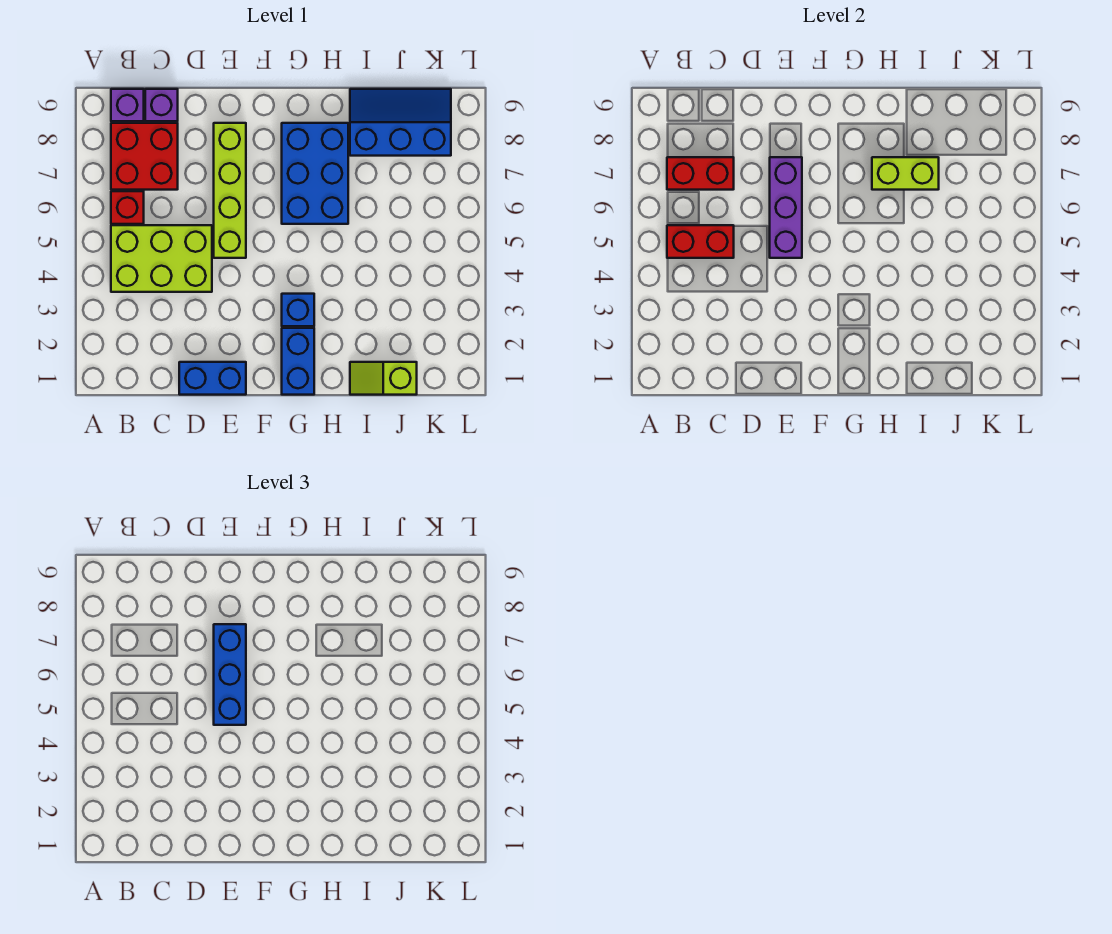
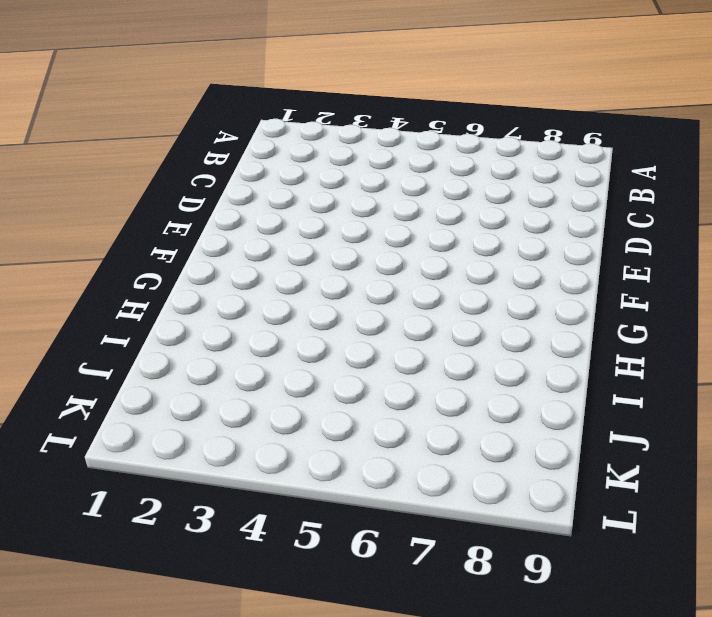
none -> lime 2x3 brick [111,225,212,292]
none -> red 1x1 brick [111,191,144,224]
none -> red 2x2 brick [111,123,178,190]

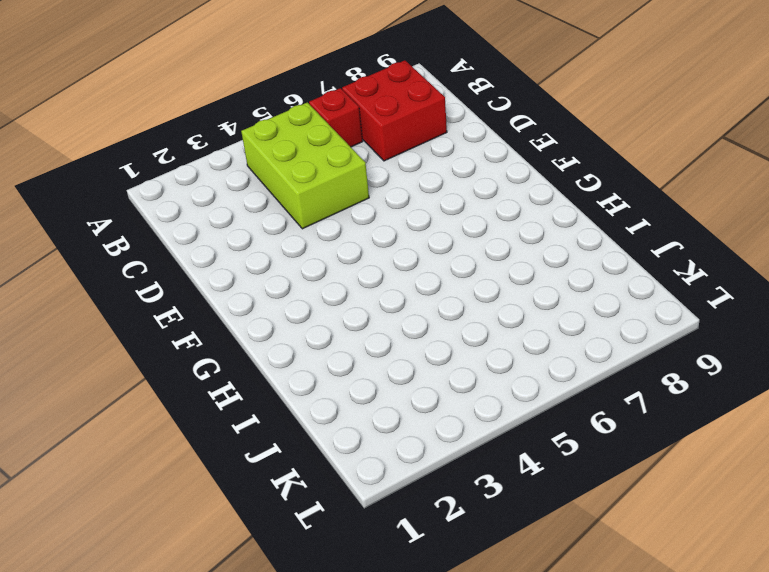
none -> purple 1x1 brick [111,89,144,121]
none -> purple 1x1 brick [145,89,178,121]
none -> blue 1x2 brick [179,362,246,395]

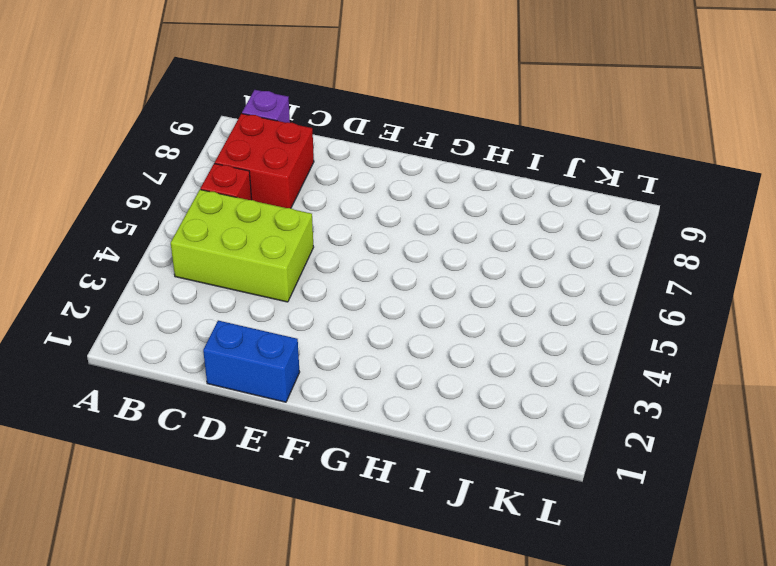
none -> purple 1x1 brick [145,89,178,121]
none -> lime 1x4 brick [214,123,246,258]
none -> blue 1x2 brick [282,328,314,395]

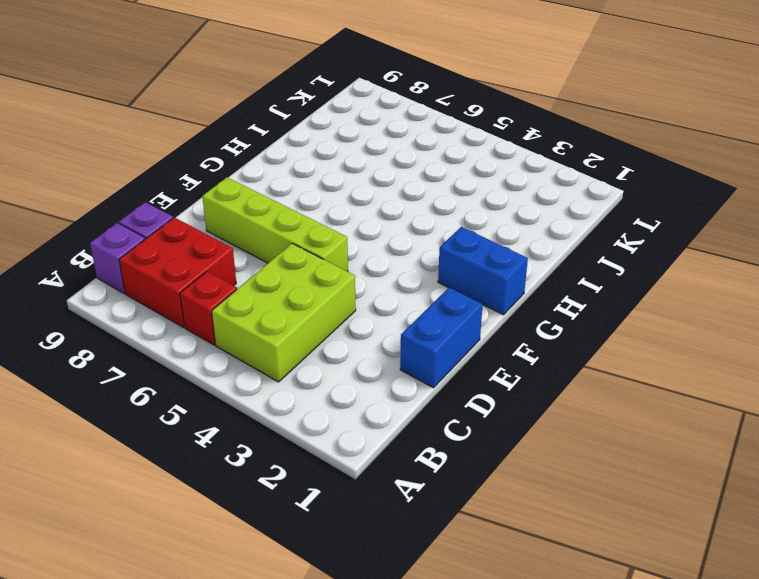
none -> blue 1x1 brick [282,294,314,326]
none -> blue 2x3 brick [282,123,348,224]
none -> lime 1x2 slope [350,362,417,395]

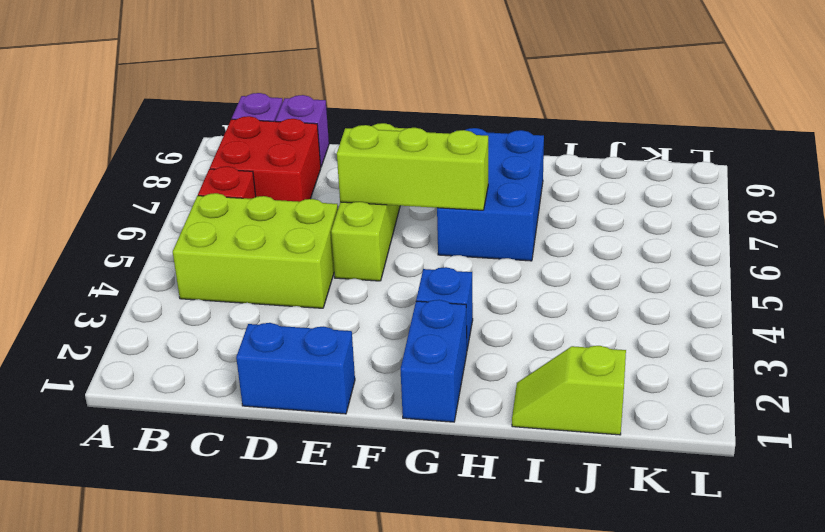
lime 1x3 brick [337,125,488,210] -> purple 1x3 brick [770,157,802,258]
none -> blue 2x3 slope [350,89,451,156]
none -> red 1x2 brick [667,225,734,258]
none -> red 1x2 brick [667,157,734,190]

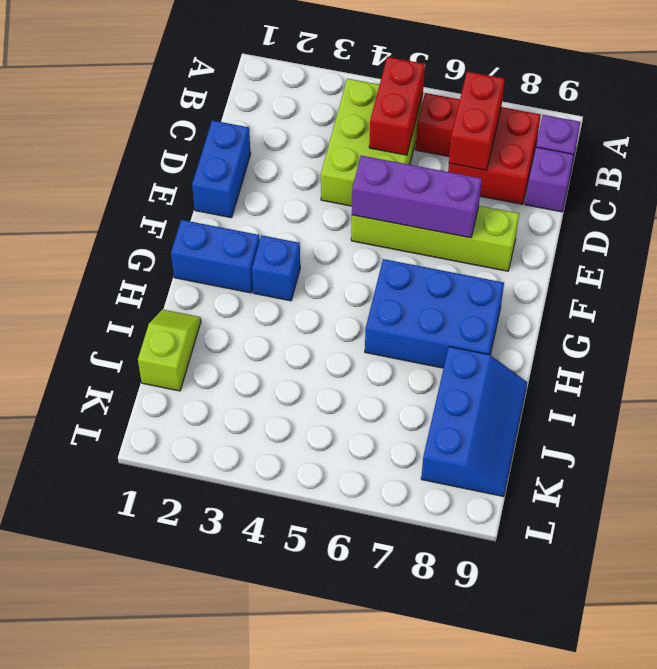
none -> lime 1x2 brick [872,157,939,190]
none -> blue 1x3 brick [214,624,246,725]

